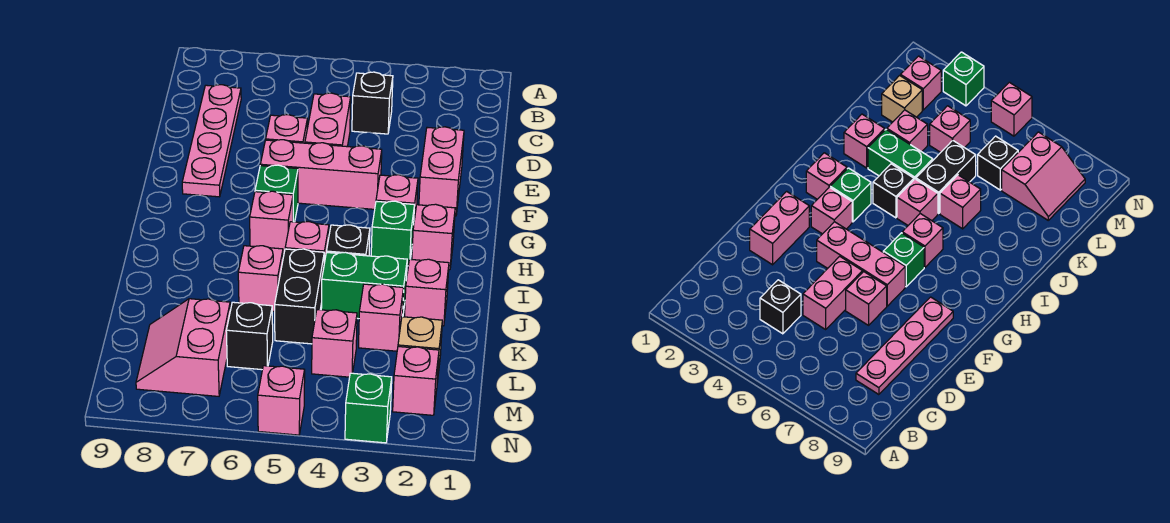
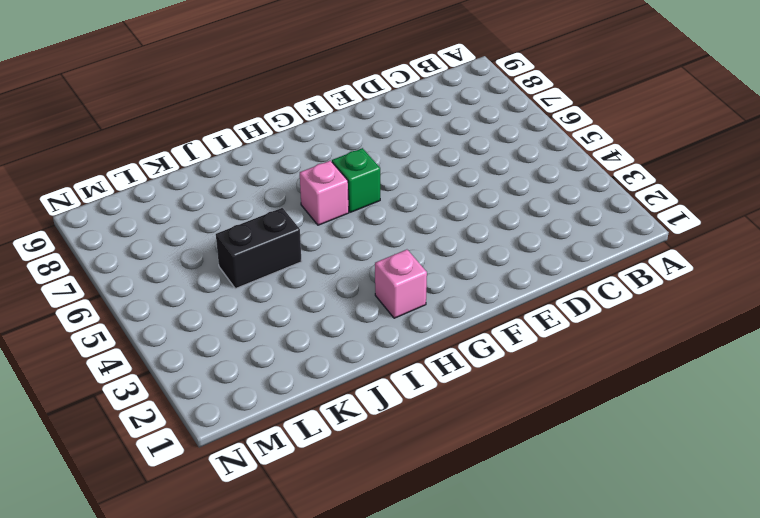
none -> black 1x1 brick [352,72,393,134]
none -> pink 1x4 plate [182,85,241,197]
none -> pink 1x2 brick [305,93,351,147]

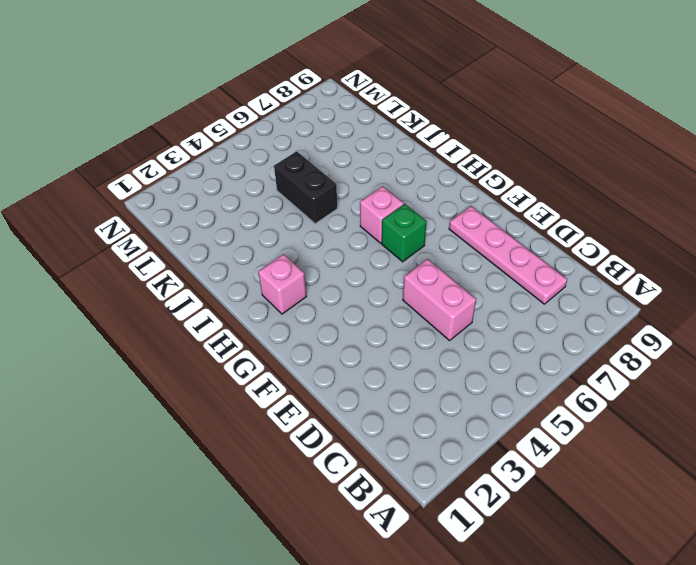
none -> black 1x1 brick [352,72,393,134]
none -> pink 1x2 brick [419,127,464,216]
none -> pink 1x1 brick [266,115,307,143]

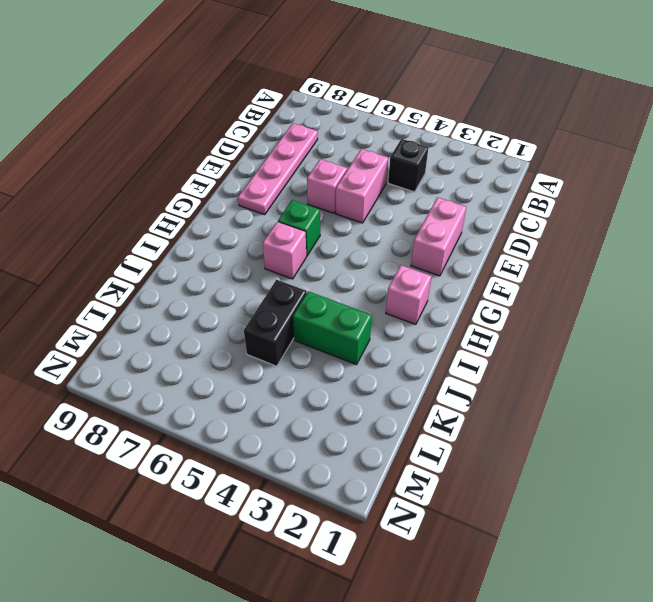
none -> pink 1x3 brick [260,140,382,209]
none -> pink 1x1 brick [376,175,418,220]
none -> green 1x1 brick [371,201,415,266]

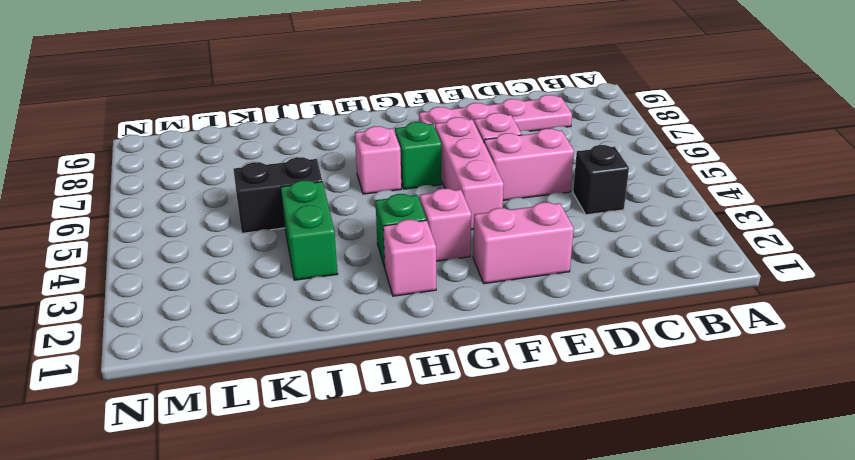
none -> black 1x1 brick [327,225,370,256]
none -> pink 1x1 brick [285,222,329,263]
none -> pink 1x1 brick [405,259,449,326]

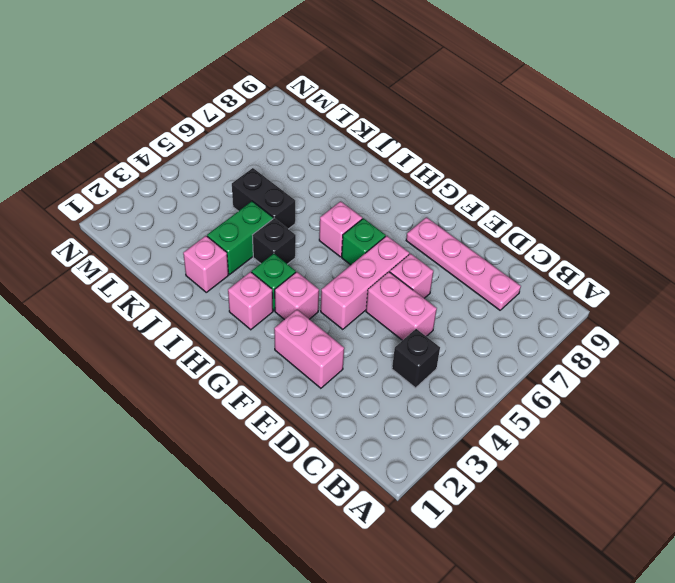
none -> pink 1x1 brick [285,222,329,263]
none -> pink 1x1 brick [238,246,283,311]
none -> pink 1x1 brick [359,284,404,351]

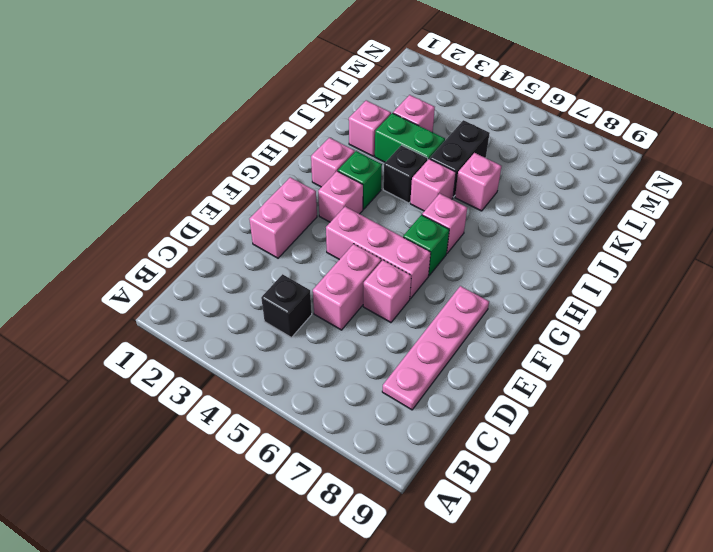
none -> tan 1x1 brick [398,316,442,382]
none -> pink 1x1 brick [312,310,357,377]
none -> black 1x1 brick [226,302,273,370]

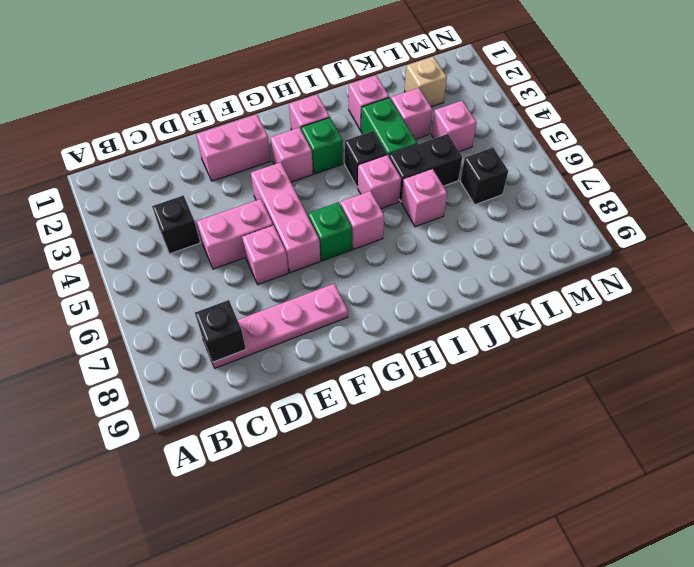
black 1x1 brick [195,300,246,362] -> none
none -> pink 2x2 slope [136,299,230,396]
none -> pink 1x1 brick [393,347,439,415]
none -> green 1x1 brick [345,373,392,443]

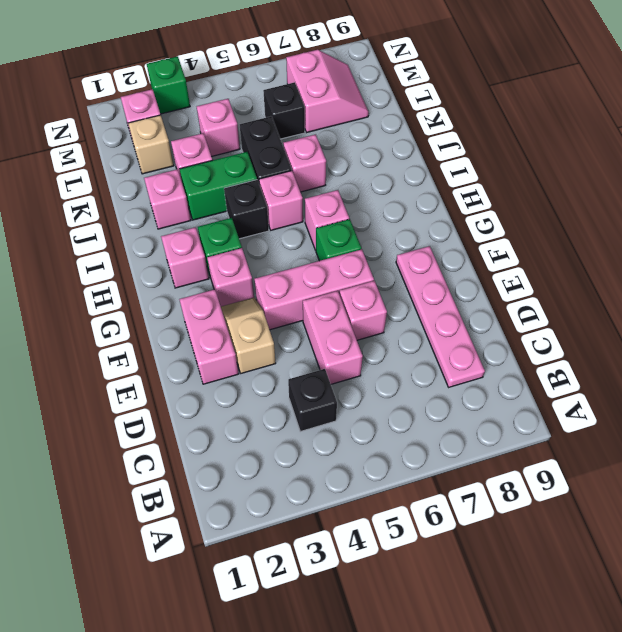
tan 1x2 slope [221,298,276,373] -> none
none -> pink 1x1 brick [258,366,305,435]

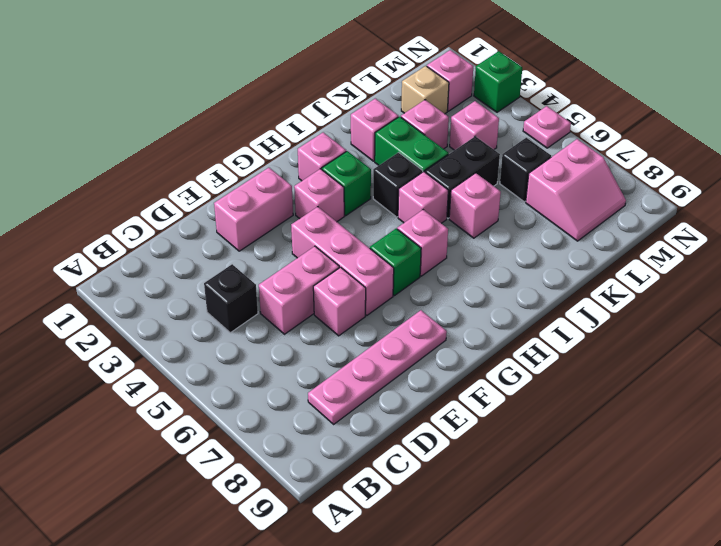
pink 1x1 plate [523,106,571,148] -> pink 1x1 brick [258,366,305,435]

